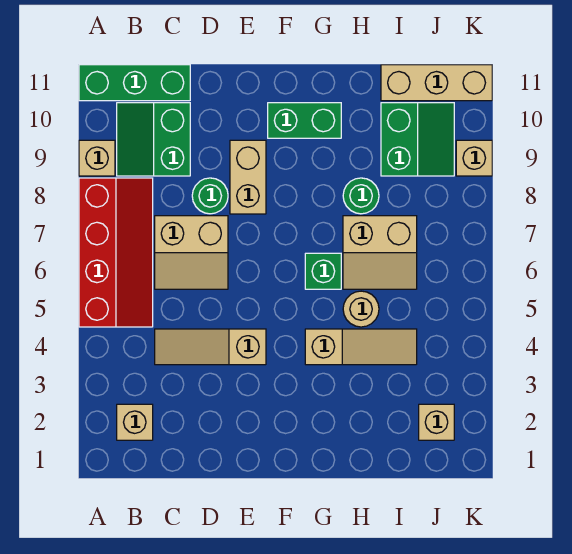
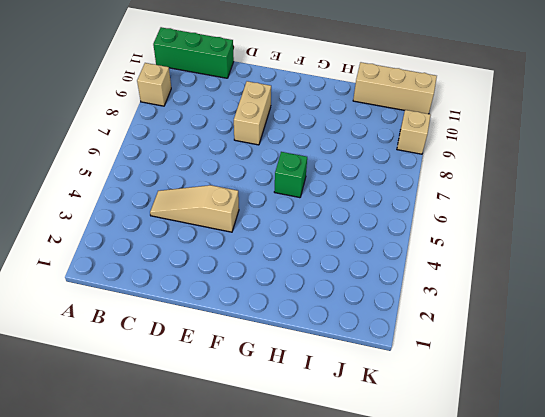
none -> red 2x4 slope [79,178,153,327]
none -> tan 1x1 brick [117,404,153,440]
none -> green 2x2 slope [117,103,190,176]

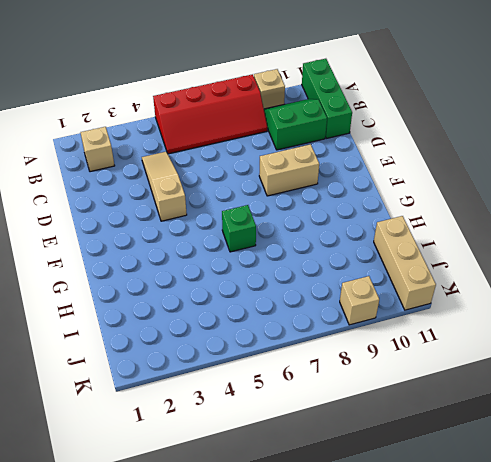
none -> tan 2x2 slope [155,216,228,289]
none -> green 1x1 round brick [192,178,228,214]
none -> green 1x2 brick [268,103,341,138]

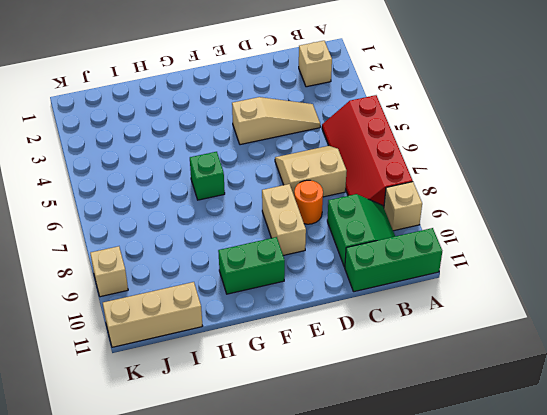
orange 1x1 round brick [294,180,323,224] -> green 1x1 round brick [192,178,228,214]
none -> tan 1x3 slope [305,329,417,365]
none -> tan 1x1 round brick [343,291,379,327]
none -> tan 2x2 slope [343,216,417,289]

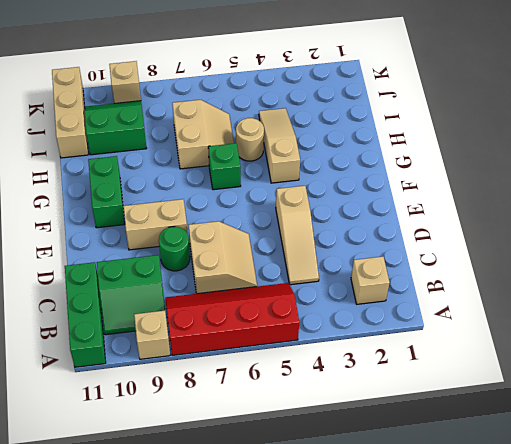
none -> green 1x1 round brick [343,178,379,214]
none -> tan 1x1 brick [419,404,454,440]

